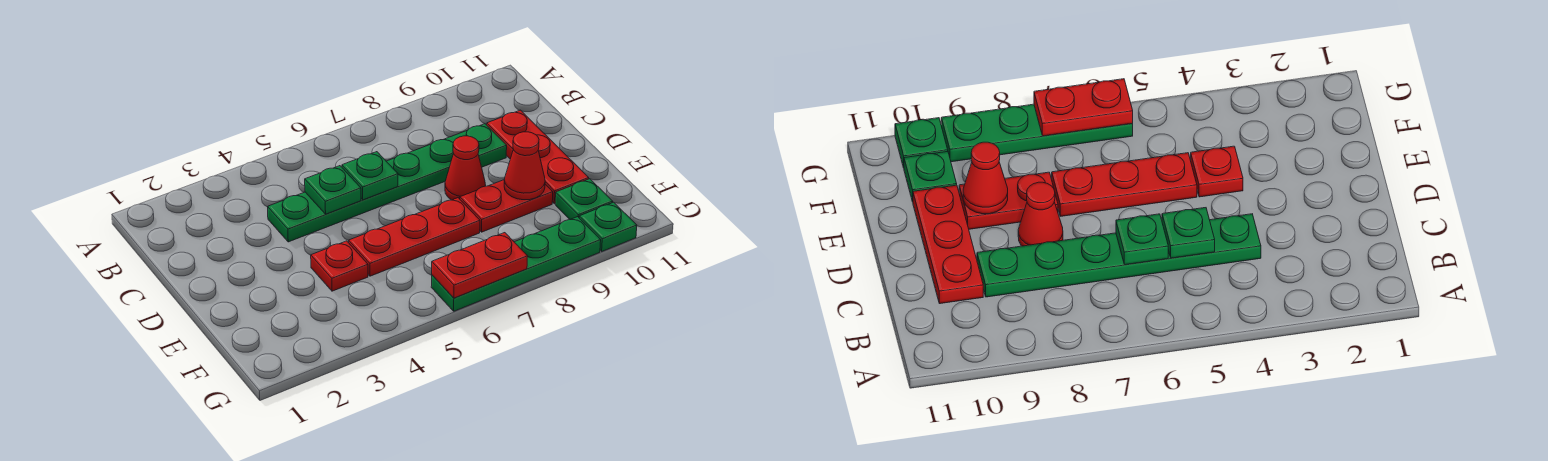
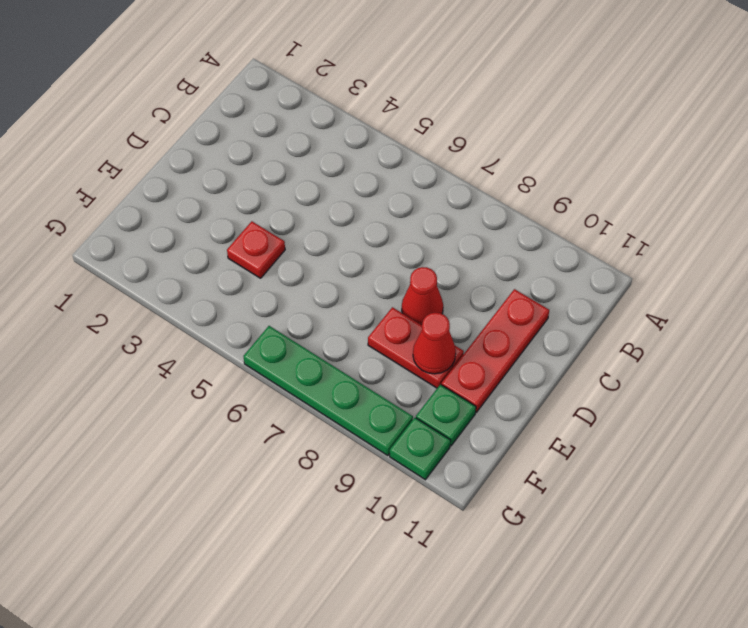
none -> green 1x6 plate [268,124,507,242]
none -> red 1x3 plate [349,198,480,276]
none -> green 1x1 plate [305,166,361,214]

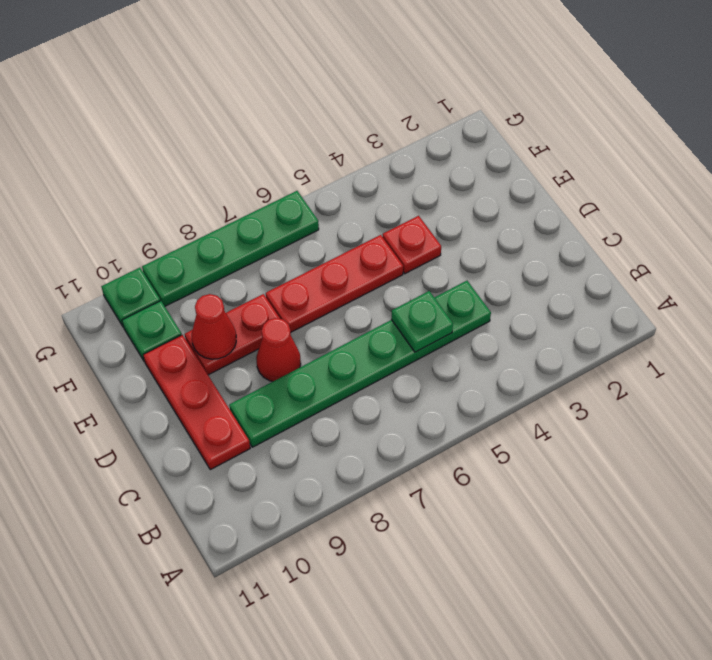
none -> green 1x1 plate [342,152,398,200]
none -> red 1x2 plate [432,233,528,298]

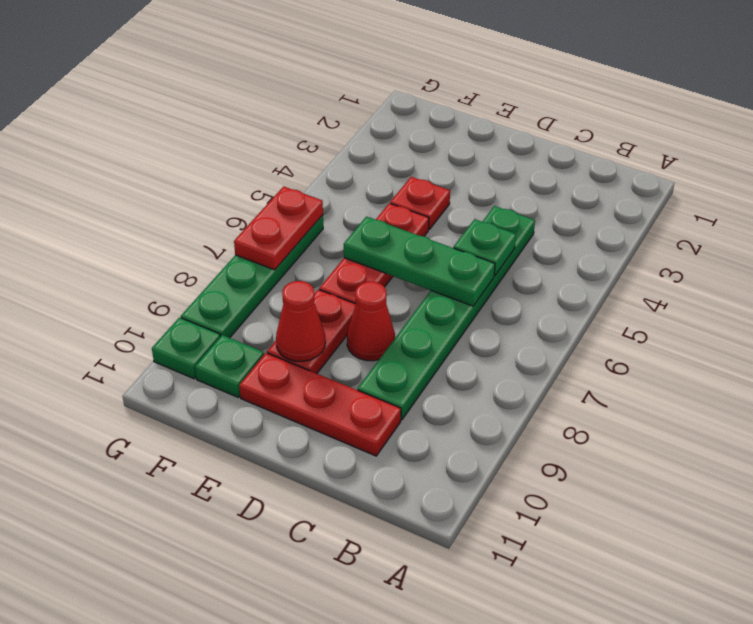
green 1x3 plate [344,217,495,306] -> green 1x1 plate [342,152,398,200]

